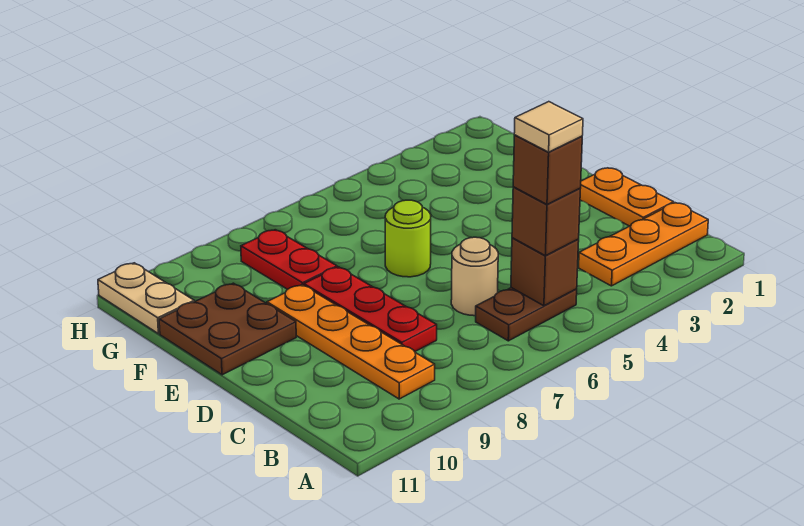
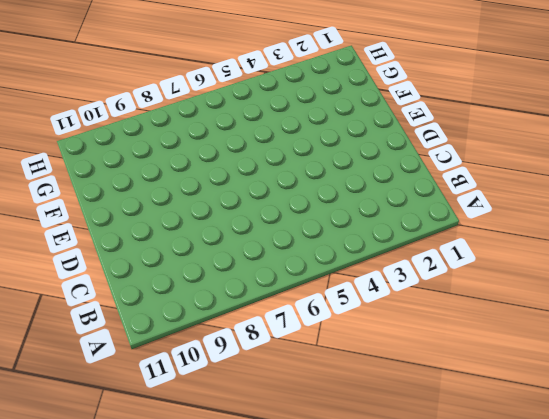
none -> orange 1x3 plate [579,203,708,286]
none -> brown 1x2 plate [476,288,577,341]
none -> orange 1x4 plate [267,285,435,399]

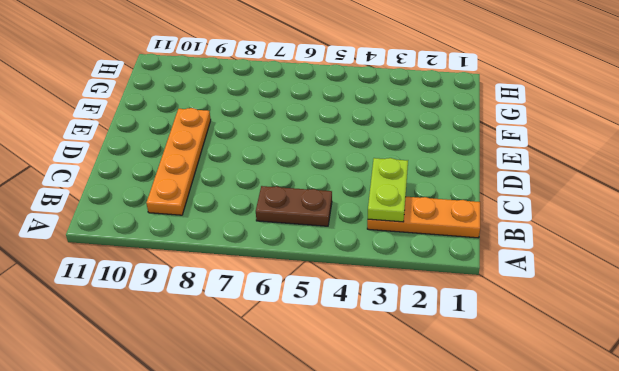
lime 1x2 plate [368,158,408,222] -> none
none -> orange 1x2 plate [580,168,674,226]
none -> tan 1x1 round brick [451,237,498,316]
none -> red 1x3 plate [304,267,437,351]

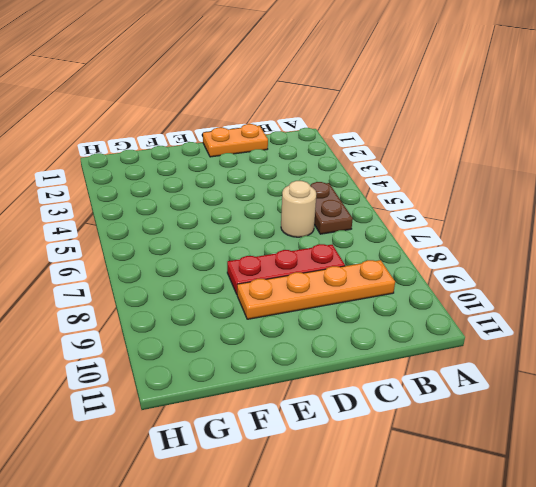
none -> orange 1x3 plate [579,203,708,286]
none -> lime 1x1 round brick [385,200,431,277]
none -> brown 2x2 plate [159,283,296,375]

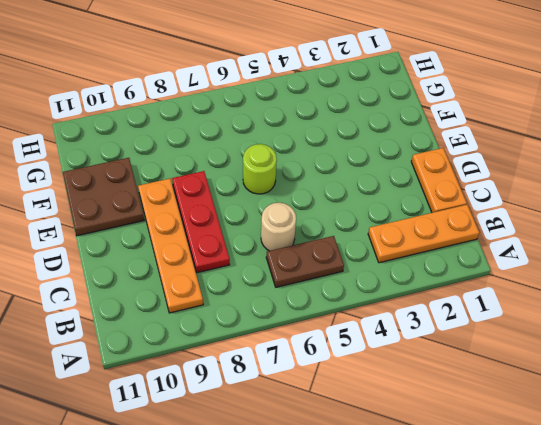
none -> red 1x2 plate [241,230,337,289]
none -> tan 1x2 plate [98,263,194,334]
none -> brown 1x1 brick [511,238,579,306]

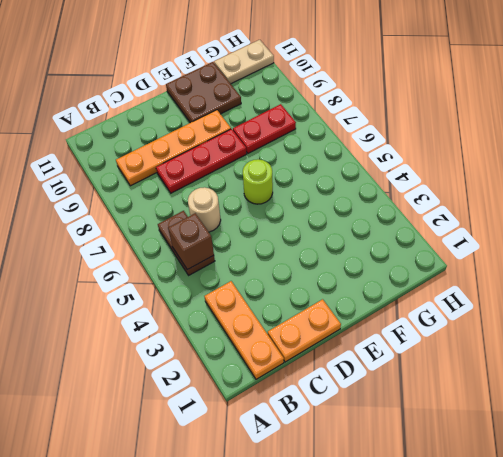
none -> brown 1x1 brick [512,187,580,256]
none -> brown 1x1 brick [513,135,582,204]
none -> tan 1x1 tile [514,102,583,152]

